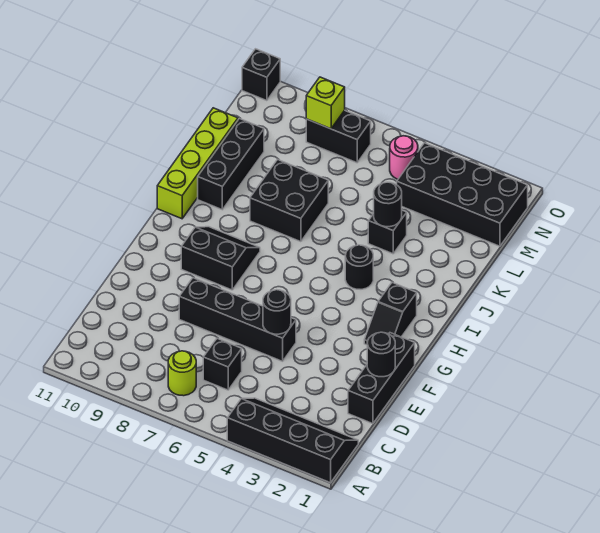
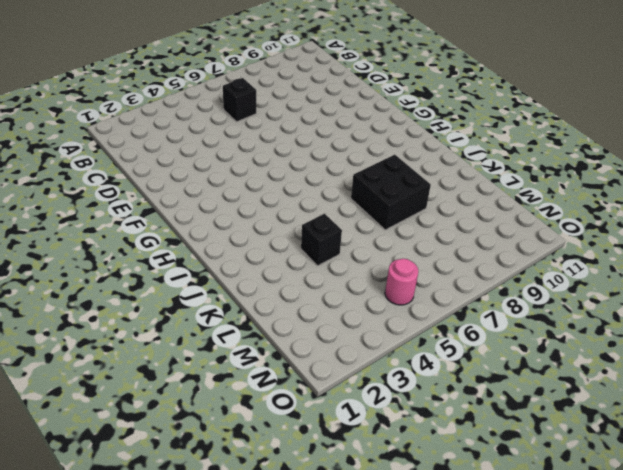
none -> black 2x4 slope [227,398,358,483]
none -> lime 1x1 round brick [168,351,196,396]
none -> black 1x3 brick [348,333,415,424]

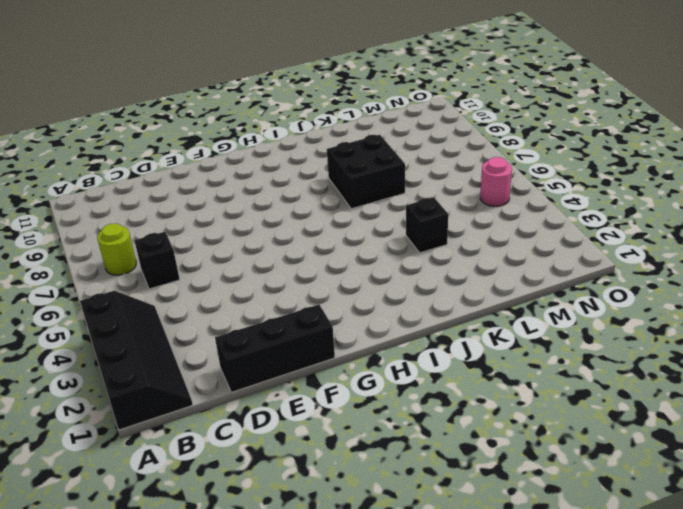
none -> black 1x4 brick [179,278,296,361]
none -> black 1x2 slope [364,283,417,345]
none -> black 2x2 slope [181,227,260,290]

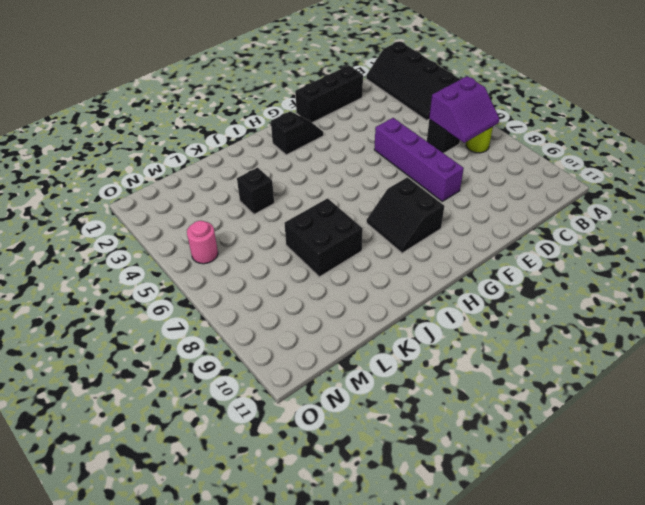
purple 2x2 slope [429,76,499,143] -> none
purple 1x4 brick [374,118,464,201] -> black 1x4 brick [179,278,296,361]
none -> black 1x1 round brick [345,245,373,289]
none -> lime 1x4 brick [157,108,238,219]
none -> black 1x3 brick [198,119,264,210]

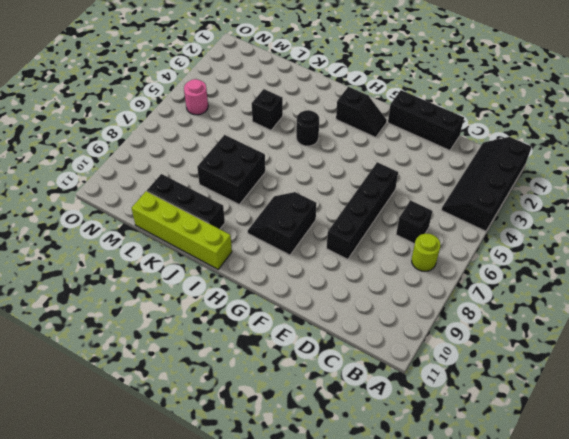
none -> black 2x4 brick [397,143,528,246]
none -> black 1x2 brick [306,110,371,163]
none -> black 1x1 brick [242,49,280,101]

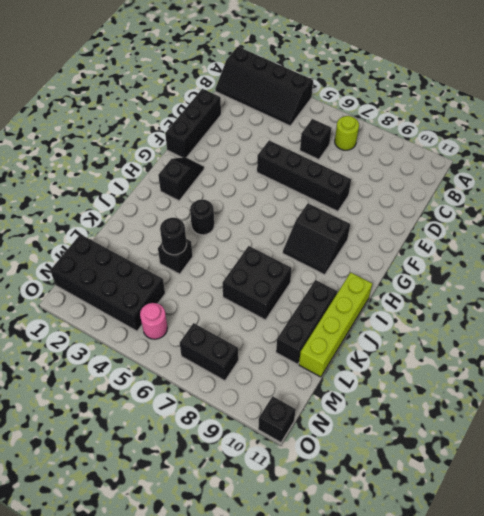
none -> black 1x1 round brick [367,332,395,377]
none -> black 1x1 round brick [263,290,291,334]
none -> lime 1x1 brick [306,77,345,129]

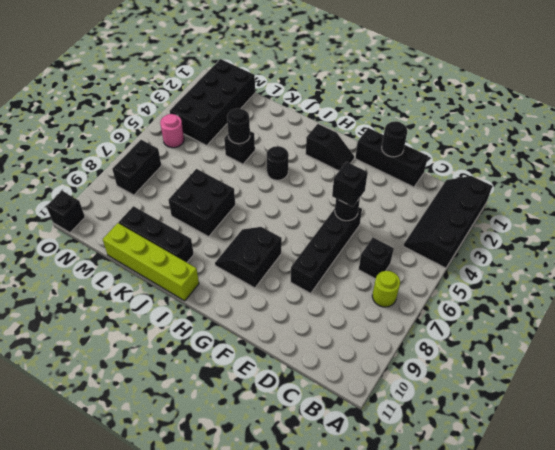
black 1x1 brick [332,162,368,207] -> none
none -> lime 1x1 brick [306,77,345,129]

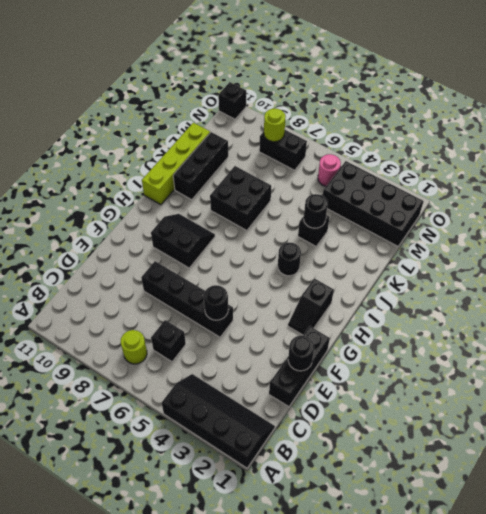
lime 1x1 round brick [264,108,286,142] -> lime 1x1 brick [306,77,345,129]

